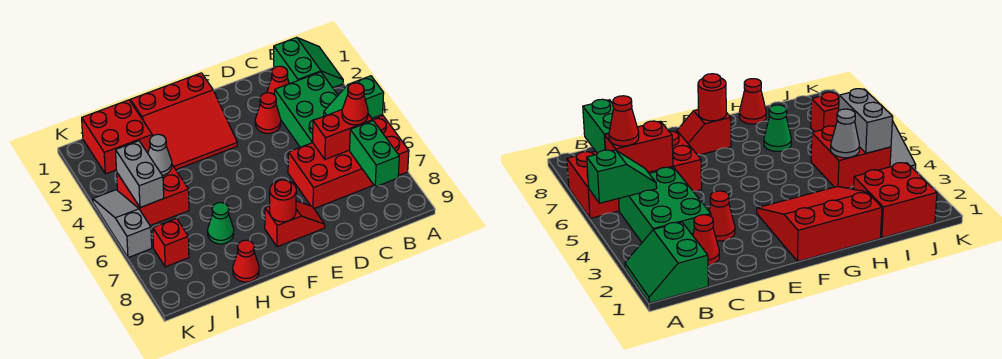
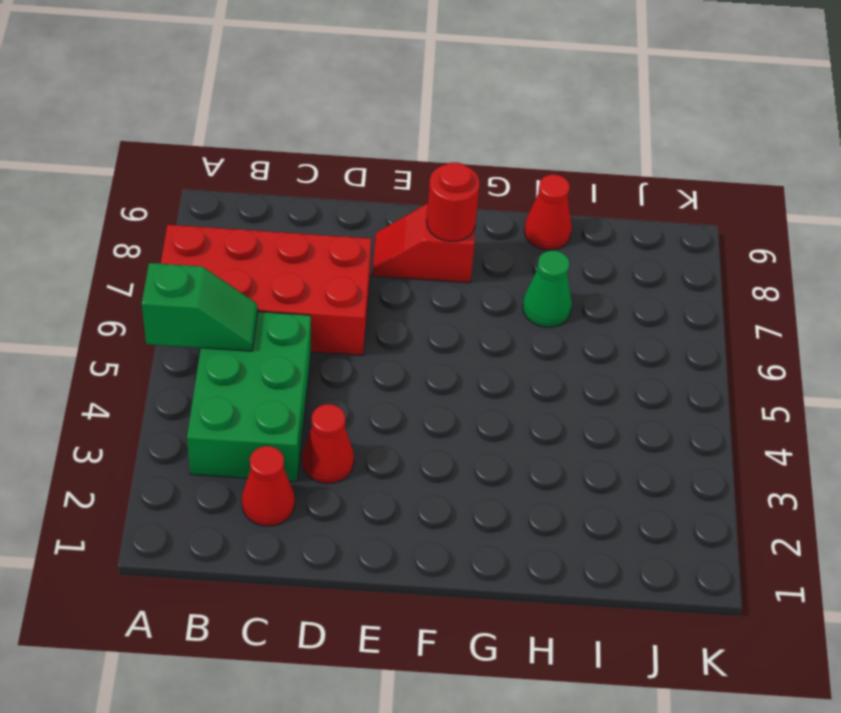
none -> green 2x2 slope [274,37,343,88]
none -> red 3x3 slope [130,73,237,170]
none -> red 2x2 brick [82,100,152,174]

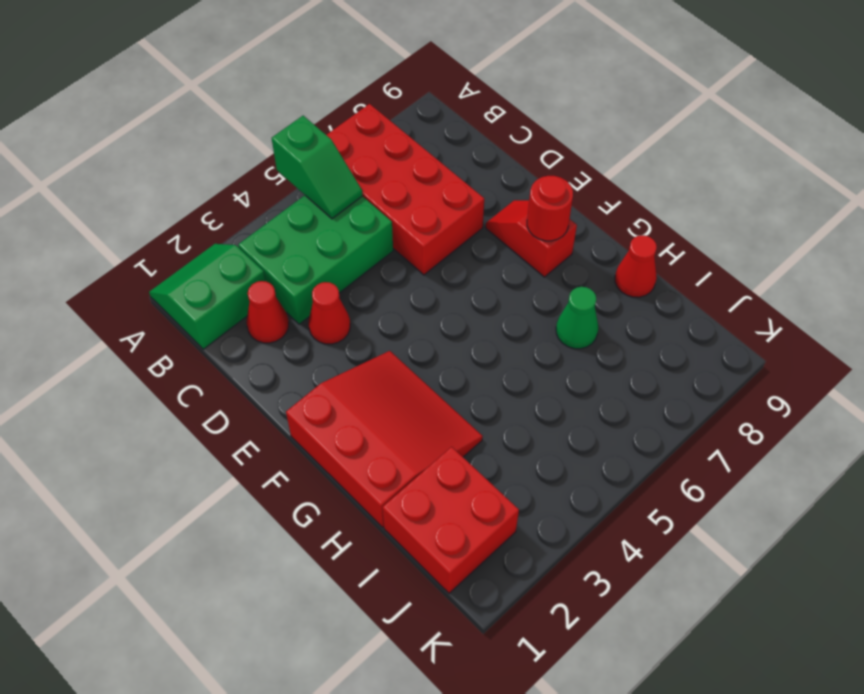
none -> red 2x2 brick [117,165,189,226]
none -> red 1x1 brick [153,218,189,267]
none -> grey 1x3 slope [93,190,152,258]

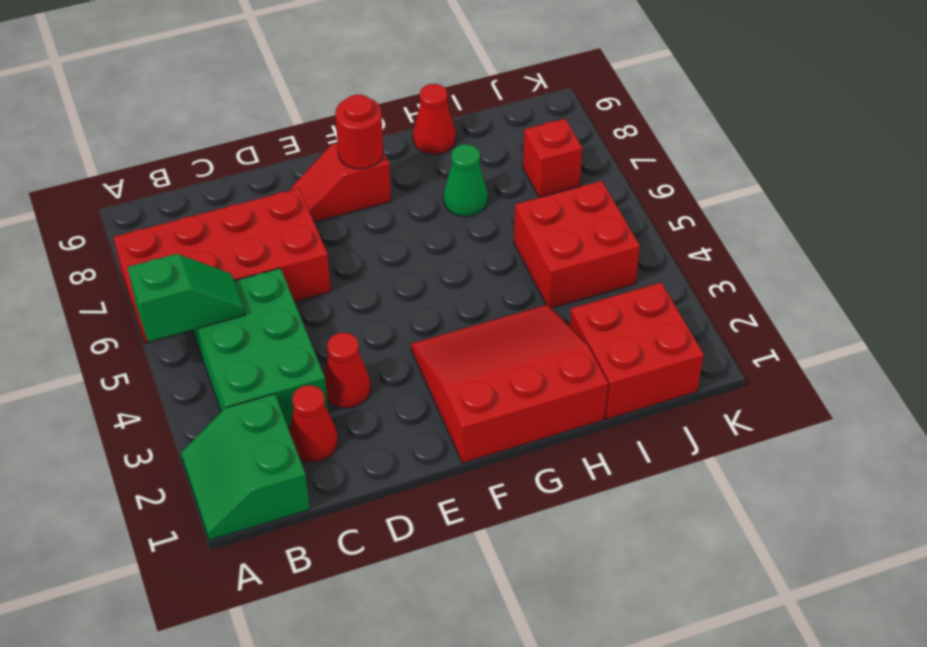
none -> grey 1x3 slope [93,190,152,258]
none -> red 1x2 brick [313,110,373,159]
none -> green 1x2 brick [350,121,399,187]

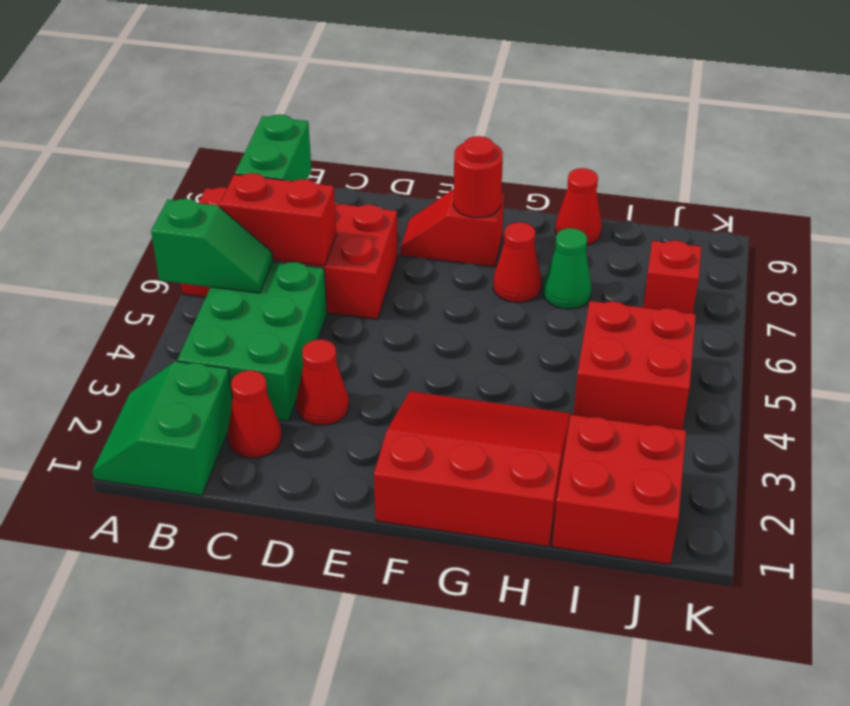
red 1x1 cone [493,222,541,303] -> red 1x1 cone moved to [342,83,368,125]
none -> grey 1x3 slope [93,190,152,258]
none -> grey 1x1 cone [148,134,172,176]
none -> grey 1x2 brick [116,141,164,208]

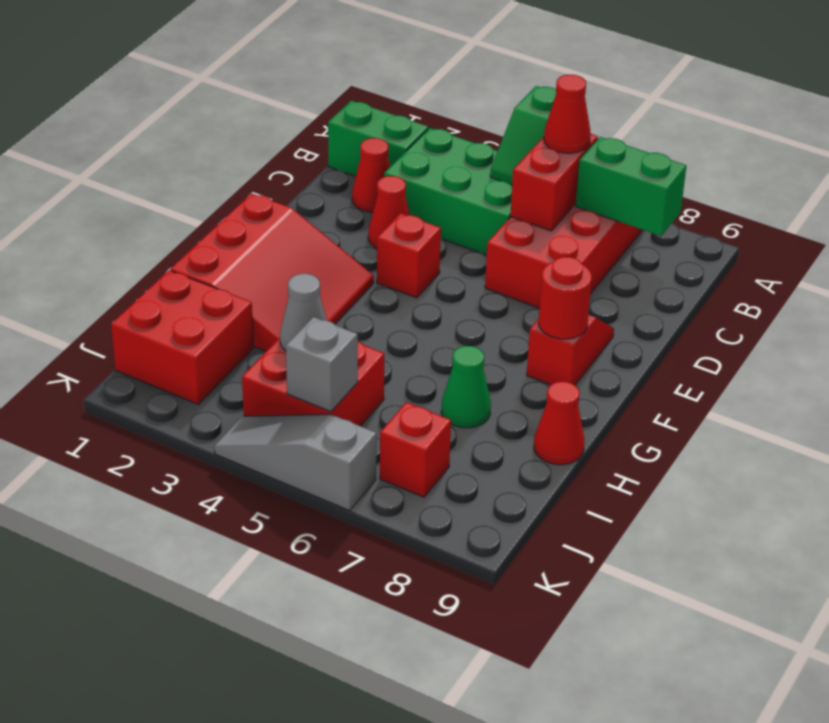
red 1x1 brick [377,213,441,298] -> none
grey 1x1 brick [286,317,358,412] -> grey 1x2 brick [116,141,164,208]

